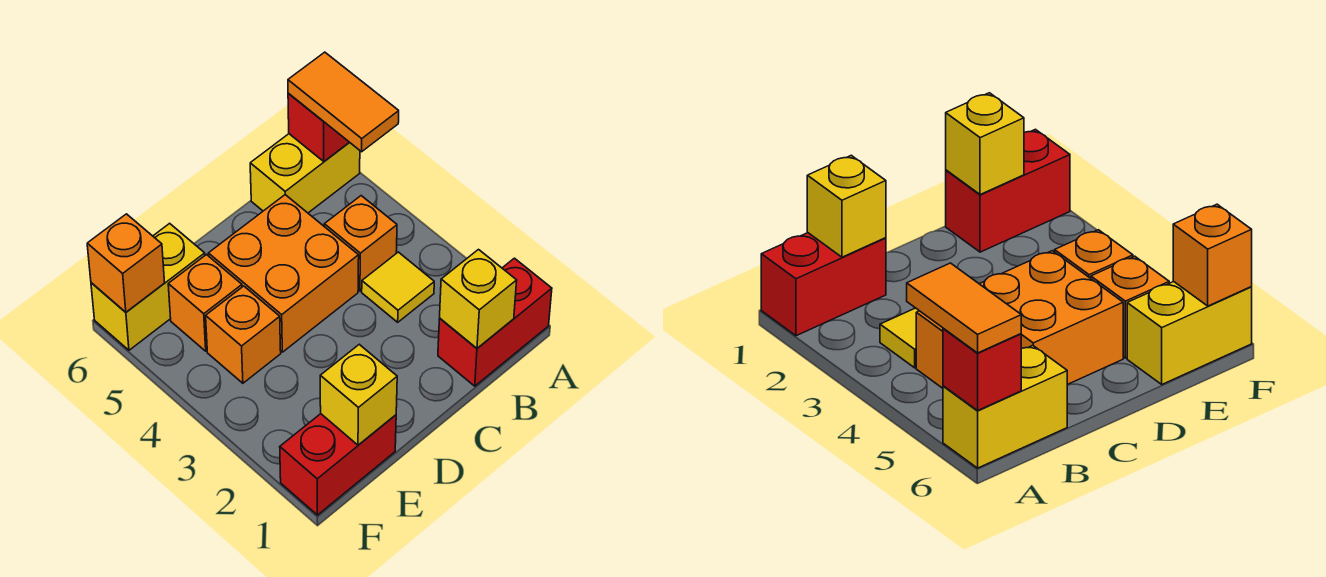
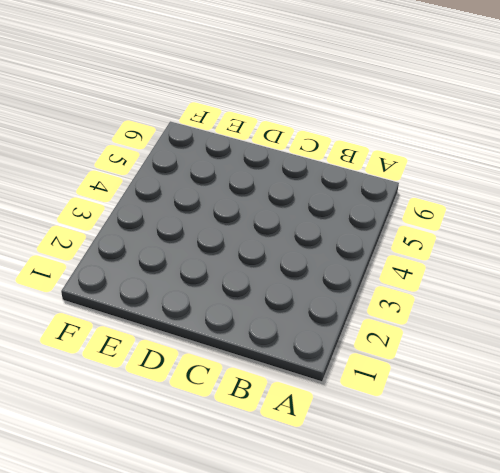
none -> red 1x2 brick [438,258,552,386]
none -> yellow 1x2 brick [250,134,360,213]
none -> yellow 1x1 tile [362,252,434,322]

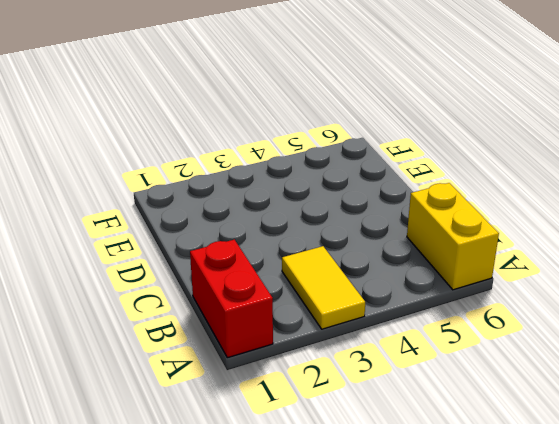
yellow 1x2 tile [282,246,365,329] -> yellow 1x1 tile [362,252,434,322]
none -> orange 1x1 brick [324,196,397,291]
none -> orange 2x2 brick [208,195,359,352]
none -> red 1x2 brick [280,414,396,515]

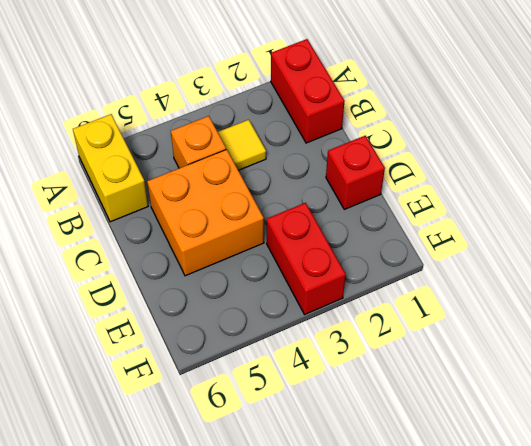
red 1x1 brick [326,136,385,209] -> red 1x1 brick moved to [288,94,349,161]
red 1x2 brick [267,203,346,315] -> red 1x2 brick moved to [280,414,396,515]
none -> orange 1x1 brick [206,286,281,383]
none -> orange 1x1 brick [168,255,242,351]
none -> yellow 1x2 brick [91,223,205,350]

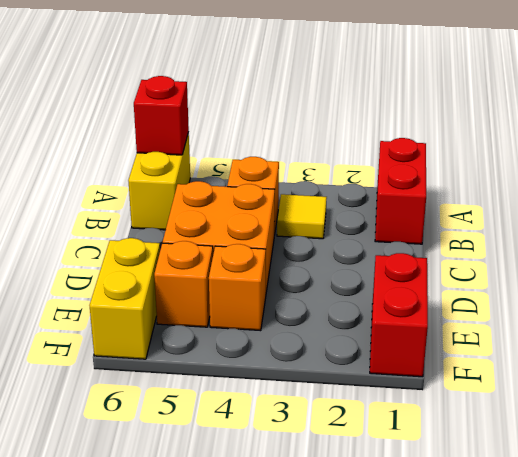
none -> yellow 1x1 brick [440,250,517,348]
none -> yellow 1x1 brick [320,344,397,445]
none -> orange 1x1 brick [87,214,165,312]

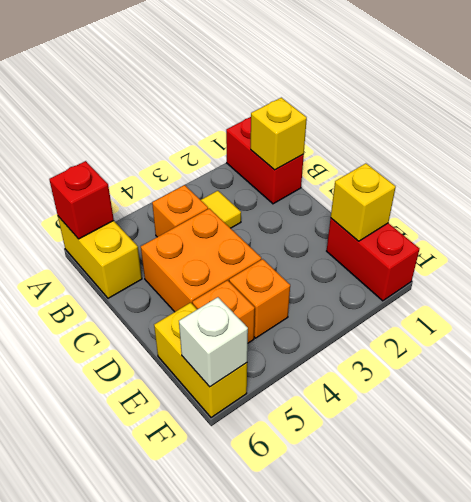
white 1x1 brick [179,297,248,387] -> orange 1x1 brick [87,214,165,312]
none -> orange 1x2 tile [288,52,399,152]

